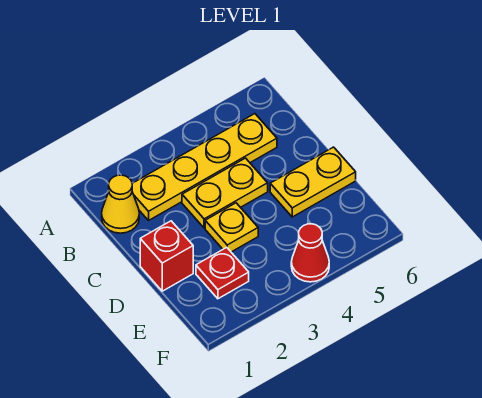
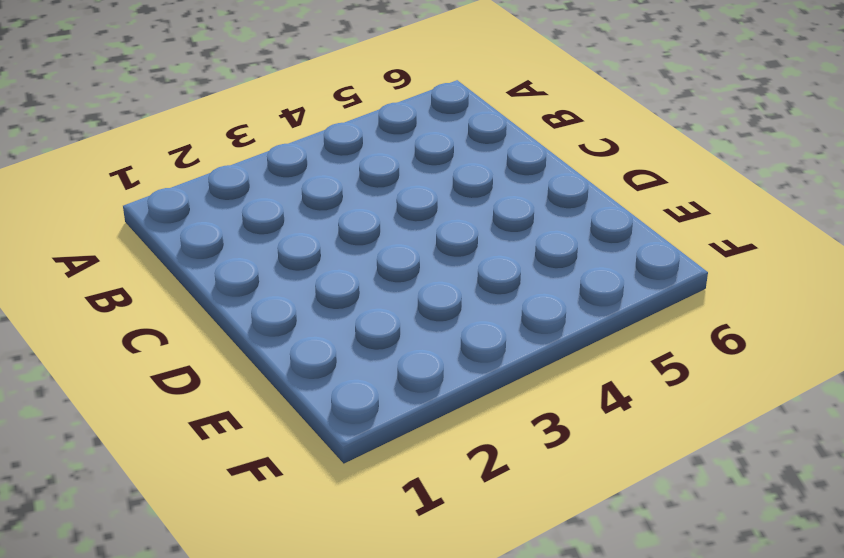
none -> yellow 1x1 cone [102,175,139,233]
none -> yellow 1x4 plate [132,114,277,220]

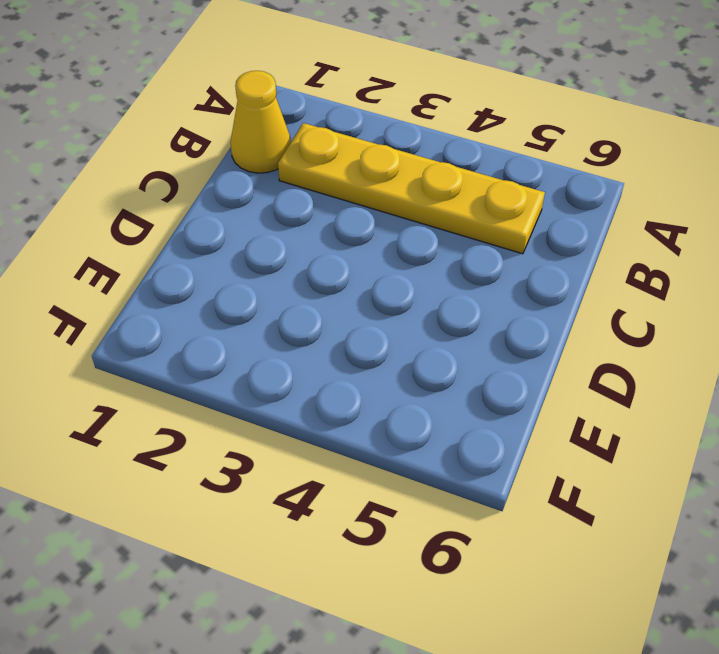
none -> yellow 1x2 plate [182,158,268,228]
none -> red 1x1 brick [140,221,193,291]

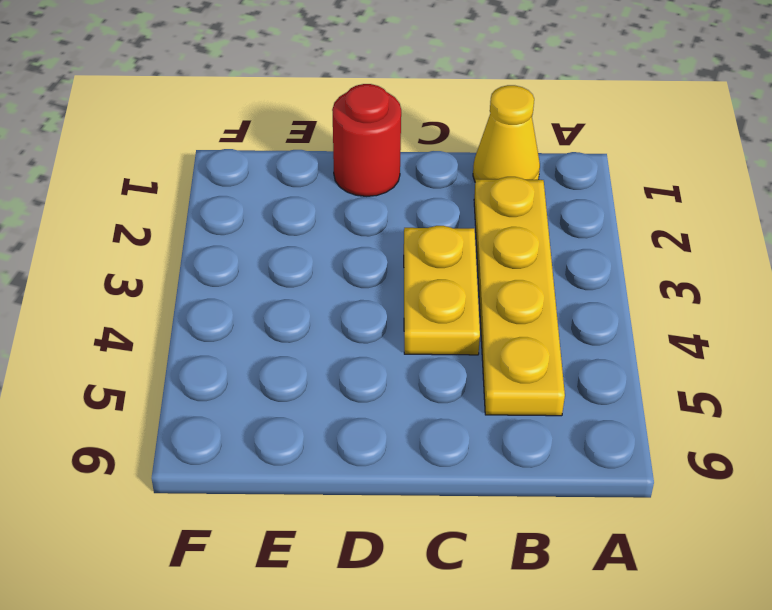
red 1x1 round brick [332,84,401,196] -> red 1x1 brick [140,221,193,291]
none -> yellow 1x1 plate [205,203,258,252]
none -> yellow 1x2 plate [270,147,356,217]

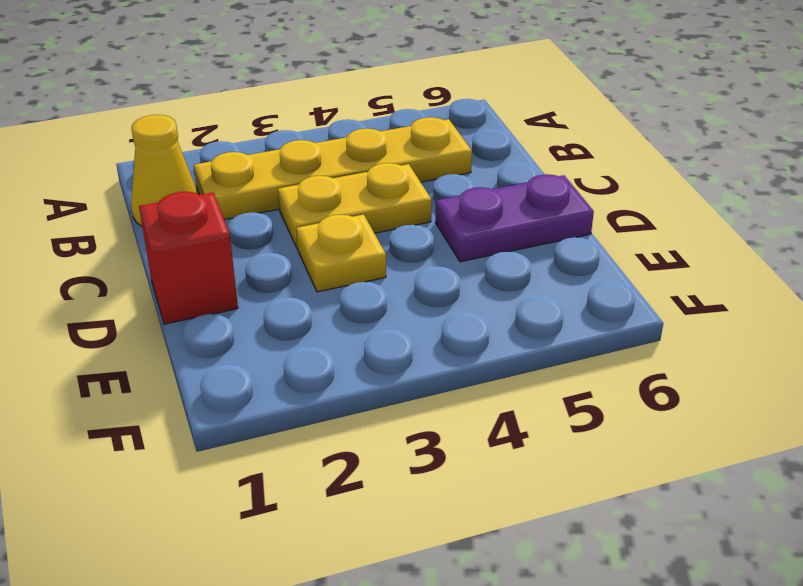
purple 1x2 plate [435,174,594,262] -> yellow 1x2 plate [270,147,356,217]
none -> red 1x1 plate [196,247,249,299]
none -> red 1x1 cone [291,224,329,282]

